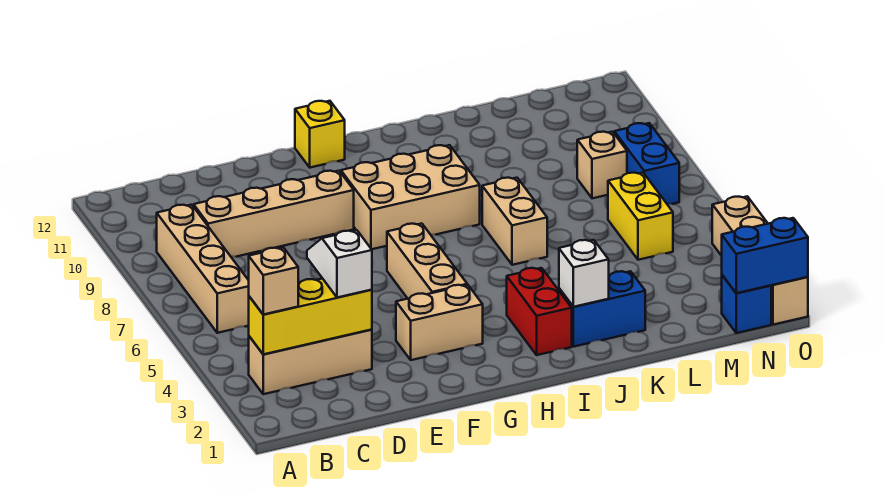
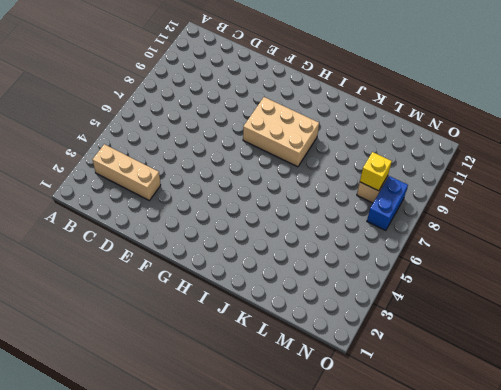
yellow 1x1 brick [360,152,392,191] -> yellow 1x1 brick moved to [295,101,345,168]
none -> tan 1x4 brick [157,205,249,333]
none -> tan 1x4 brick [194,171,354,257]
none -> tan 1x2 brick [396,285,483,360]

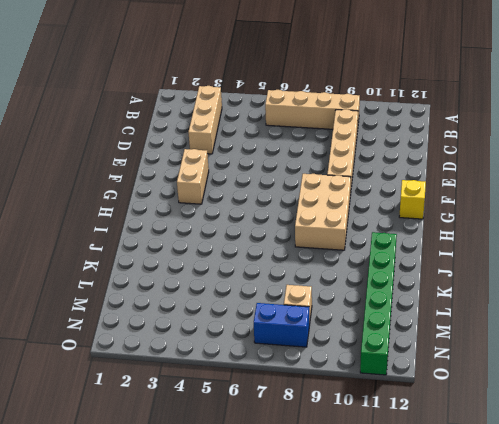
green 1x6 brick [360,232,397,375] -> none
none -> tan 1x3 brick [387,224,467,299]
none -> red 1x2 brick [507,268,572,355]
none -> blue 1x2 brick [559,271,645,347]

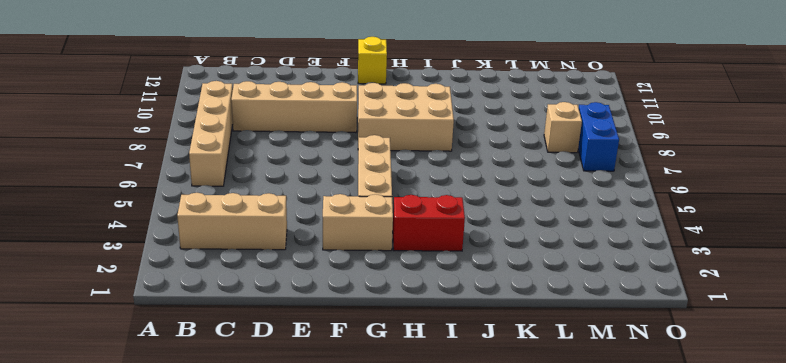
red 1x2 brick [393,195,465,251] -> red 1x2 brick turned to [507,268,572,355]
none -> blue 1x2 brick [559,271,645,347]
none -> tan 1x2 brick [482,178,547,265]
none -> yellow 1x2 brick [608,173,673,260]

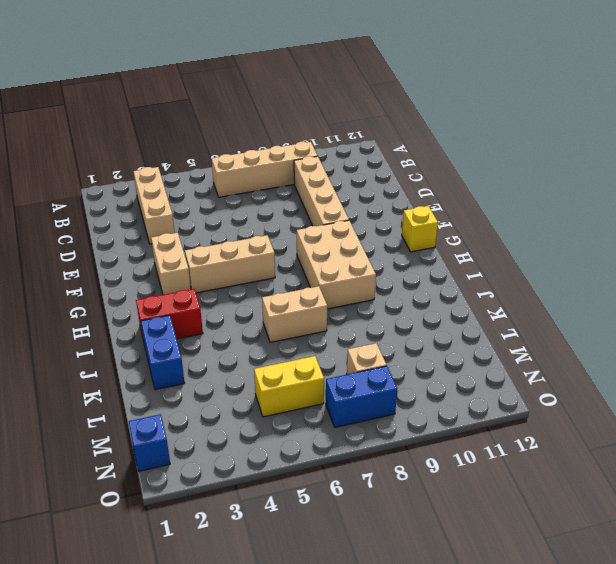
none -> tan 1x4 brick [712,196,808,325]
none -> yellow 1x3 brick [249,279,372,354]
none -> white 1x1 brick [559,240,609,307]

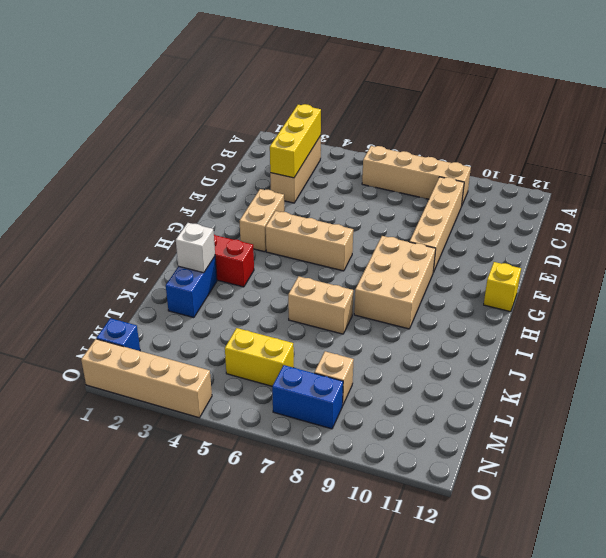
none -> blue 1x2 brick [722,218,808,293]
none -> tan 1x1 brick [249,248,298,314]
none -> white 1x2 slope [307,230,372,298]

